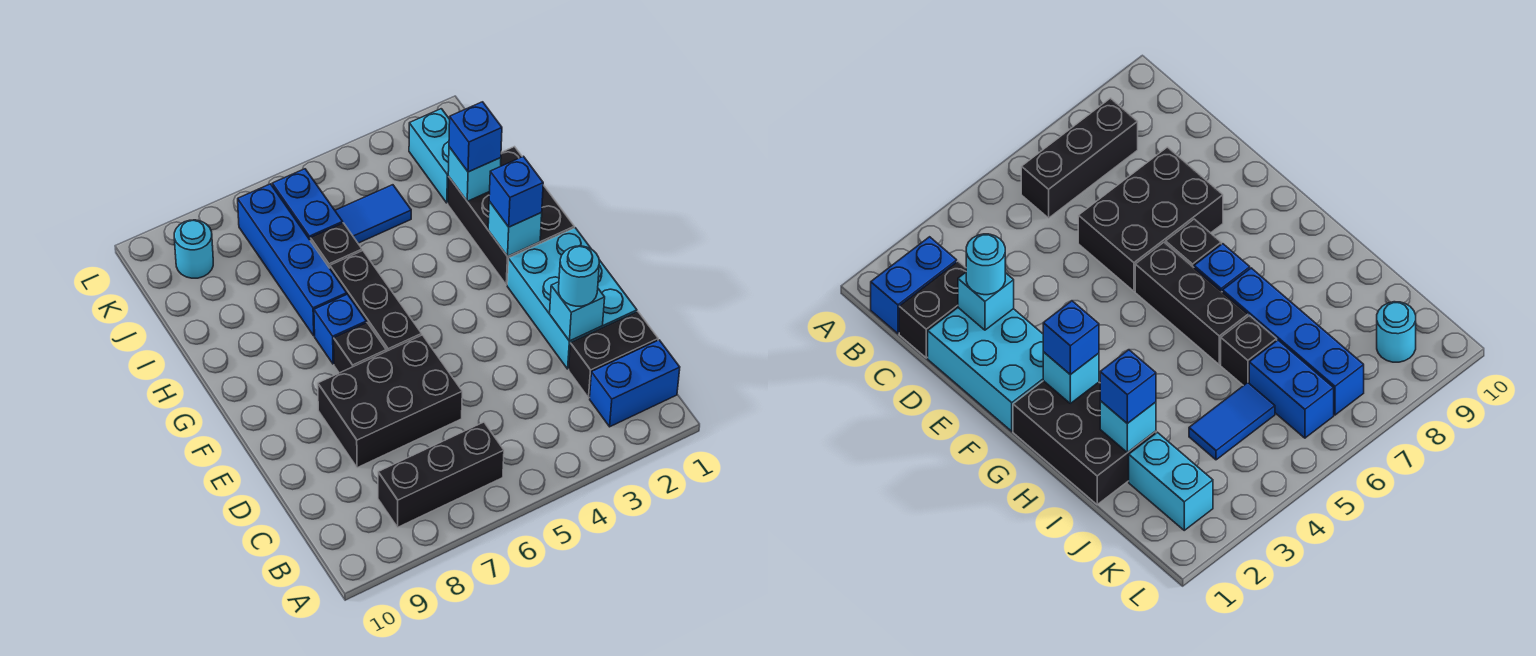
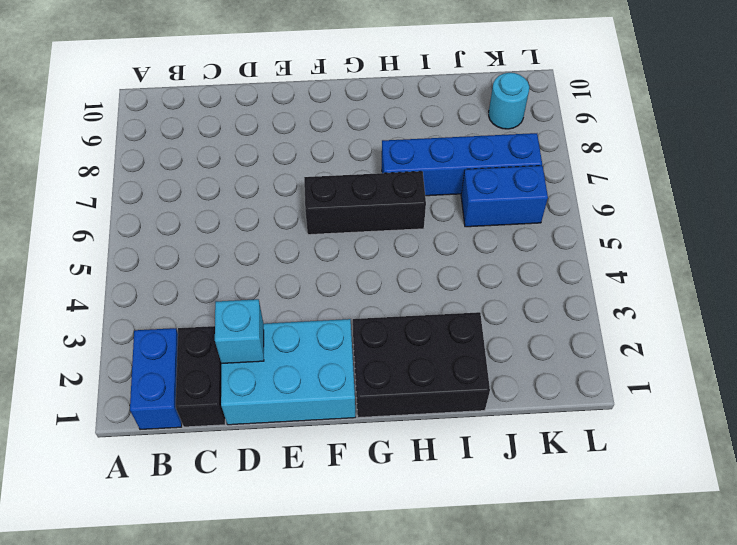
none -> black 1x3 brick [378,422,504,527]
none -> black 2x3 brick [318,335,462,468]
none -> black 1x1 brick [334,323,386,373]

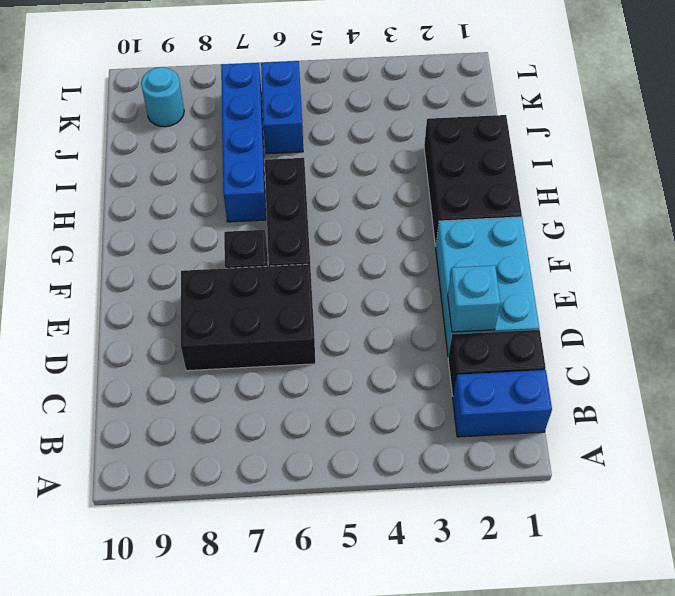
none -> black 1x3 brick [378,422,504,527]
none -> blue 1x1 brick [314,294,366,364]
none -> black 1x1 brick [310,223,362,268]

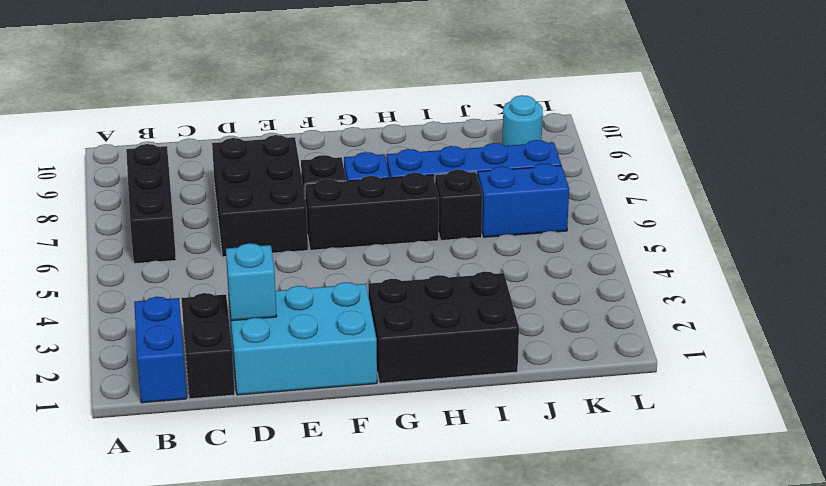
none -> cyan 1x2 brick [409,109,450,203]
none -> blue 1x2 tile [335,185,411,243]
none -> cyan 1x1 brick [488,202,542,256]

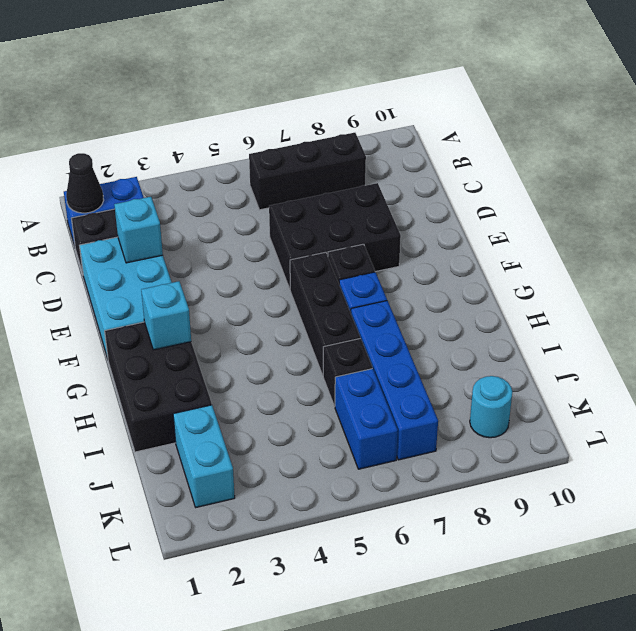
black 1x1 cone [66,153,104,213] -> none
none -> blue 1x2 tile [335,185,411,243]
none -> cyan 1x1 brick [448,147,501,201]
none -> cyan 1x1 round brick [559,246,599,306]

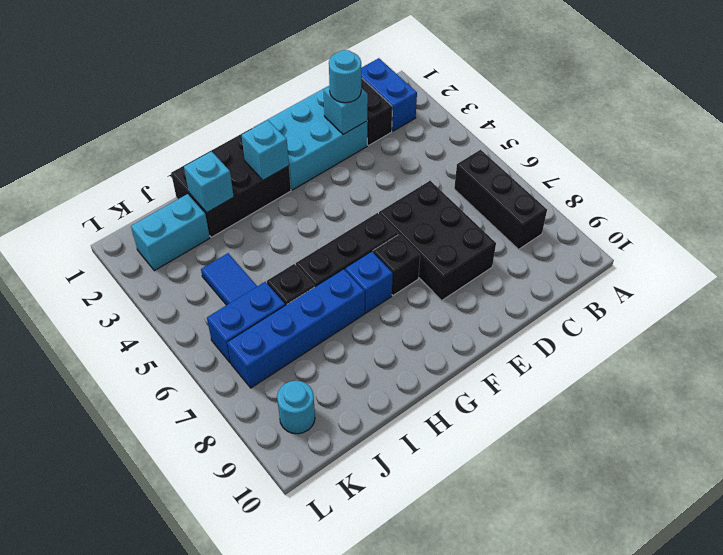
none -> blue 1x1 brick [489,156,543,227]
none -> blue 1x1 brick [449,102,502,172]

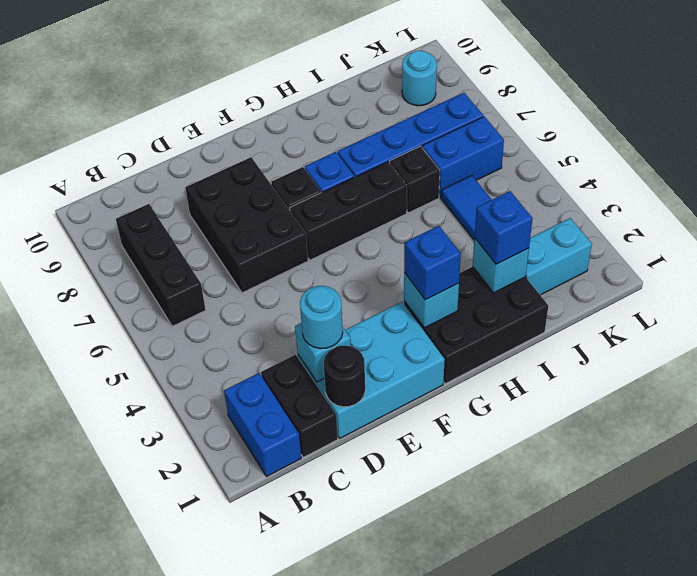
black 1x1 round brick [324,346,365,407] -> none

